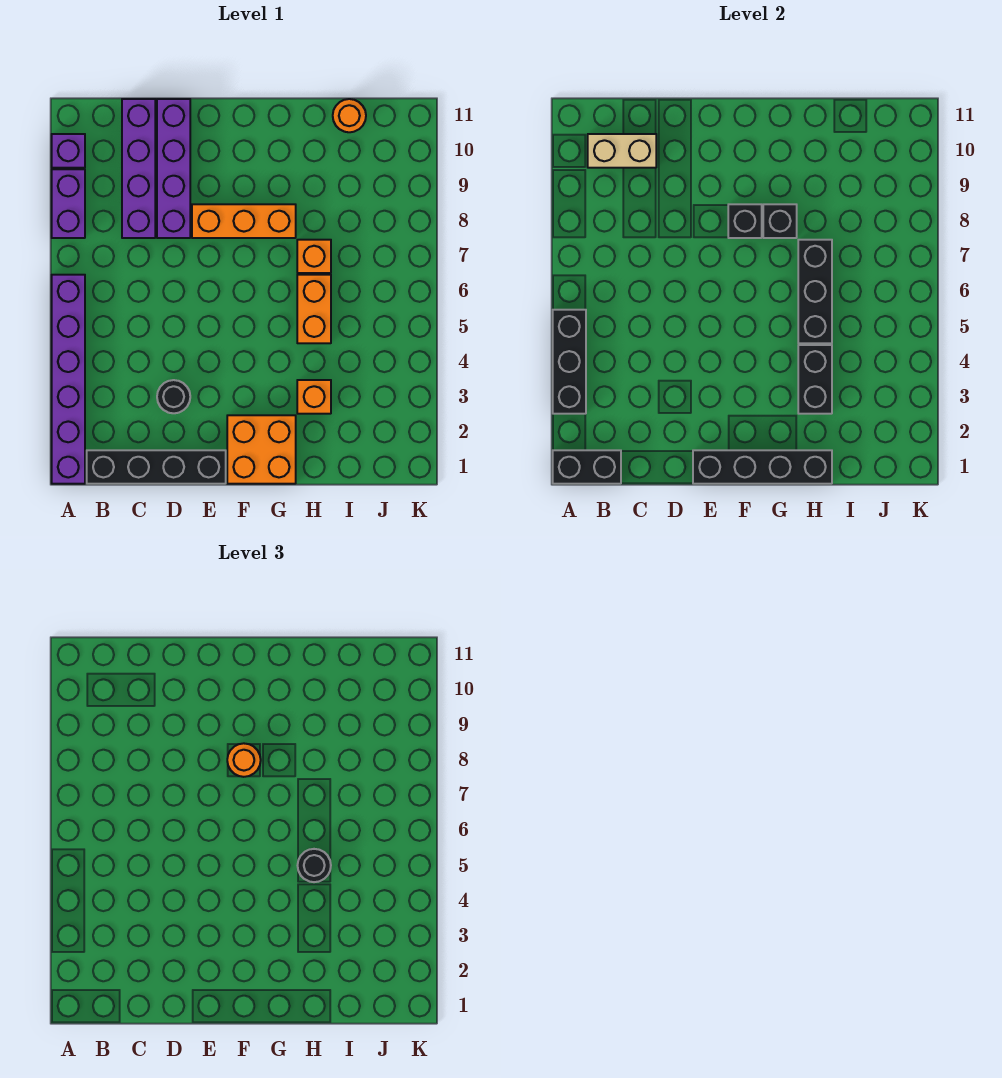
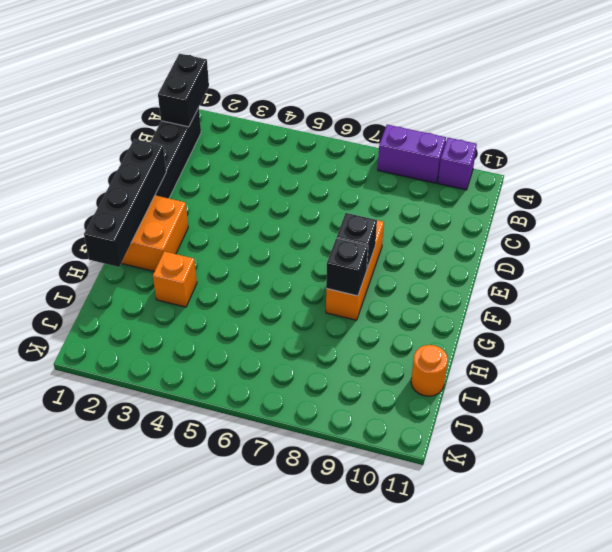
none -> purple 1x6 brick [52,275,85,484]
none -> purple 1x4 brick [122,99,155,238]
none -> black 1x1 round brick [157,380,190,413]

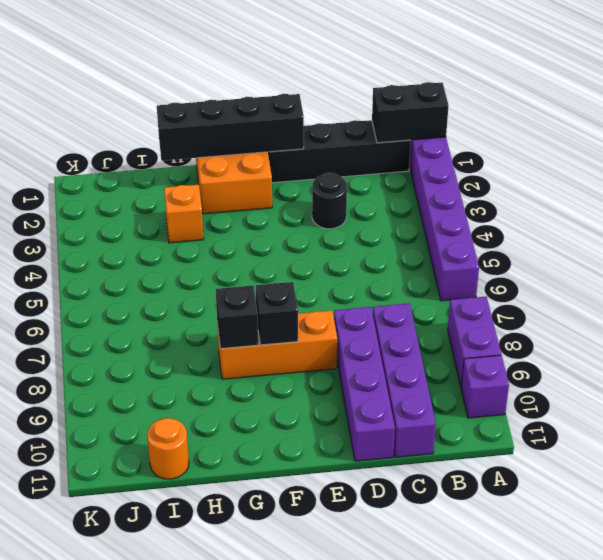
none -> orange 1x2 brick [297,275,331,343]
none -> orange 1x1 brick [297,240,331,273]
none -> black 1x3 brick [553,310,586,414]

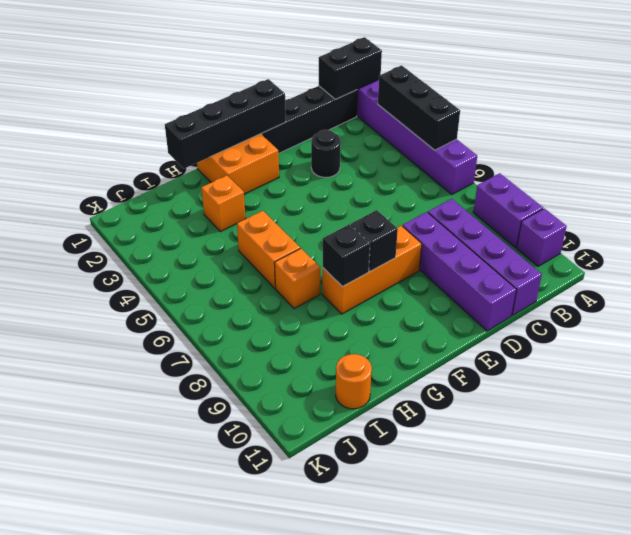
none -> tan 1x2 brick [588,134,656,168]
none -> black 1x2 brick [798,345,832,414]
none -> black 1x3 brick [798,240,832,343]

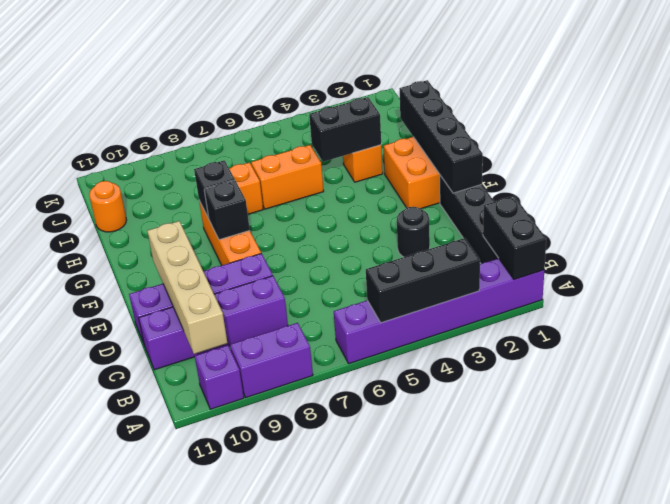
tan 1x4 brick [147,221,227,354] -> tan 1x2 brick [588,134,656,168]
none -> black 1x3 brick [798,240,832,343]
none -> orange 1x1 round brick [227,743,261,777]
none -> black 1x1 round brick [298,849,331,882]

